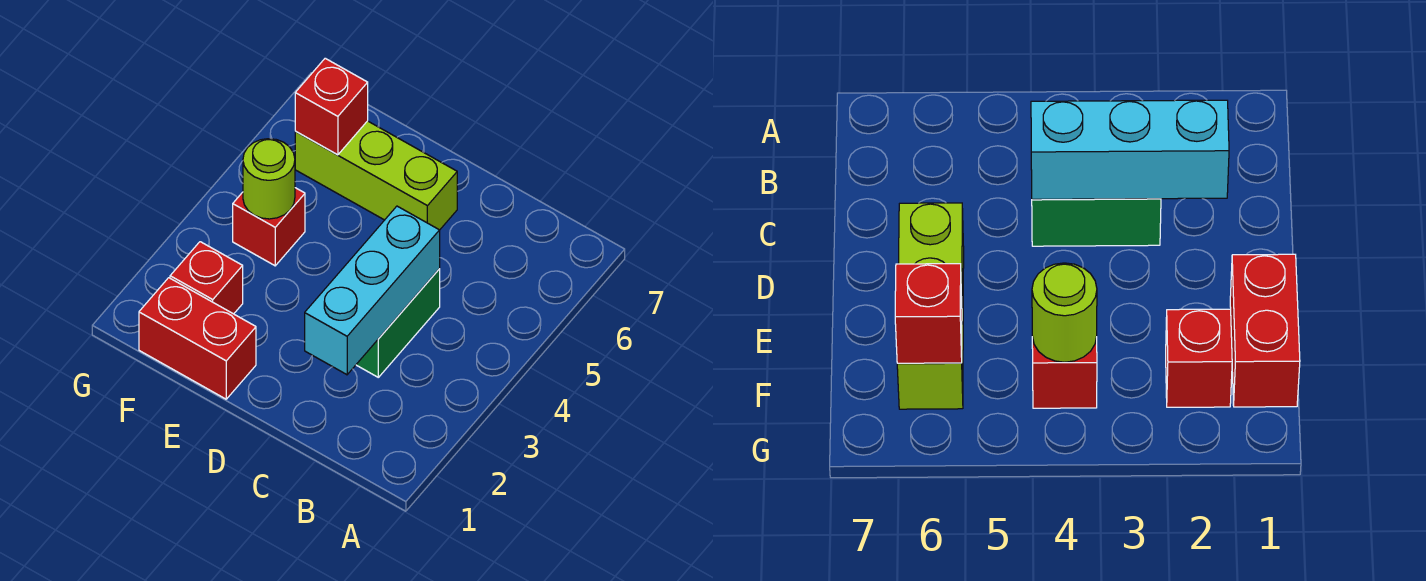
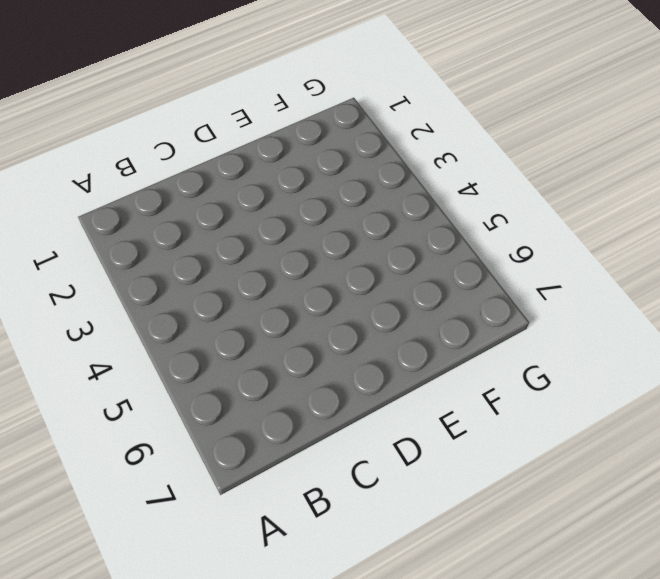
none -> green 1x2 brick [356,269,440,377]
none -> lime 1x3 brick [295,121,457,230]

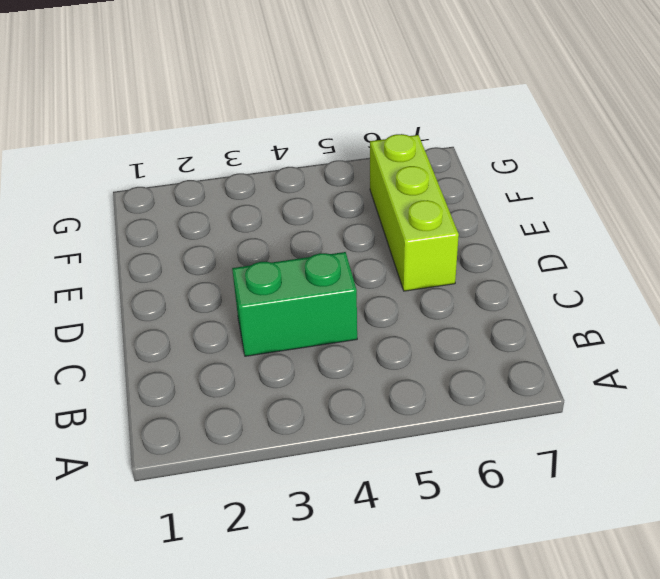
none -> red 1x2 brick [139,278,256,399]
none -> red 1x1 brick [170,242,243,314]

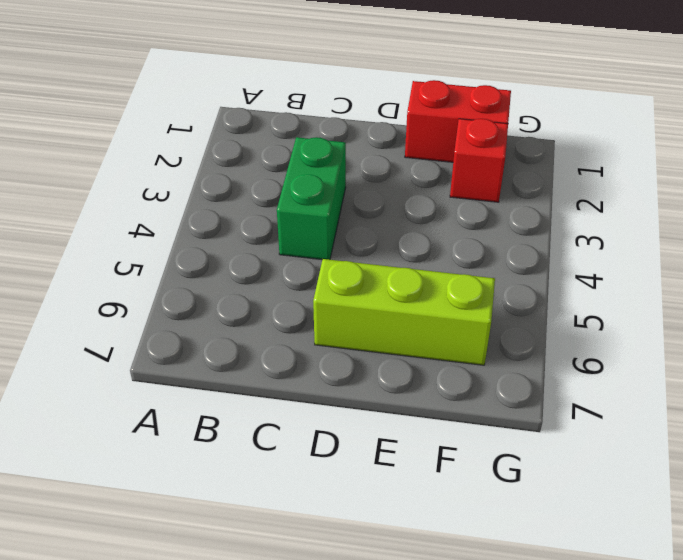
none -> red 1x1 brick [233,188,305,266]
none -> cyan 1x3 brick [305,206,440,375]

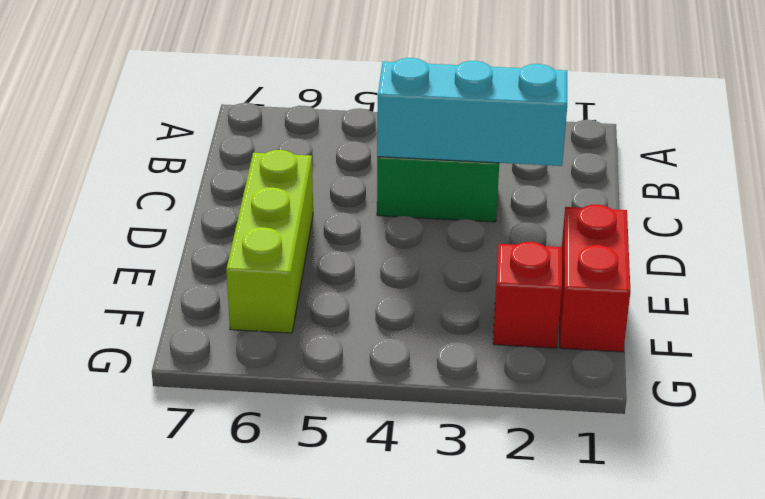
none -> red 1x1 brick [233,188,305,266]
none -> lime 1x1 round brick [243,139,295,219]

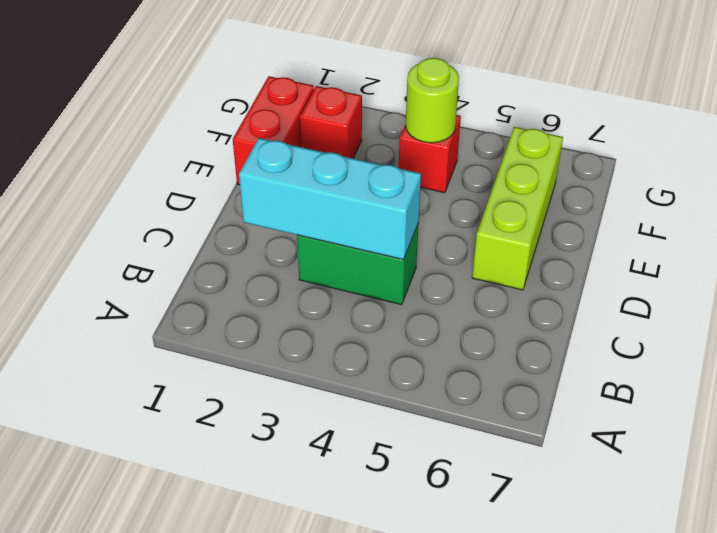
none -> red 1x1 brick [295,58,368,155]

